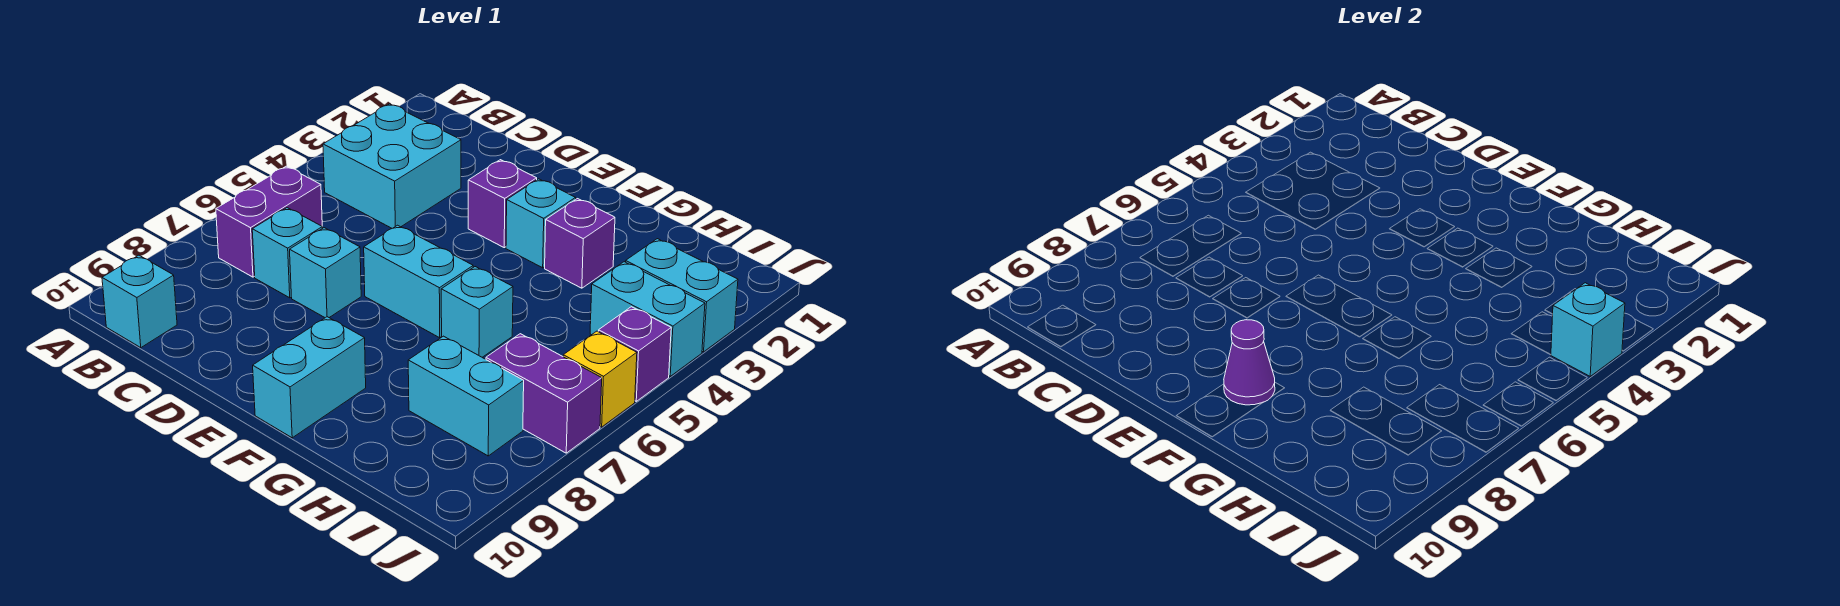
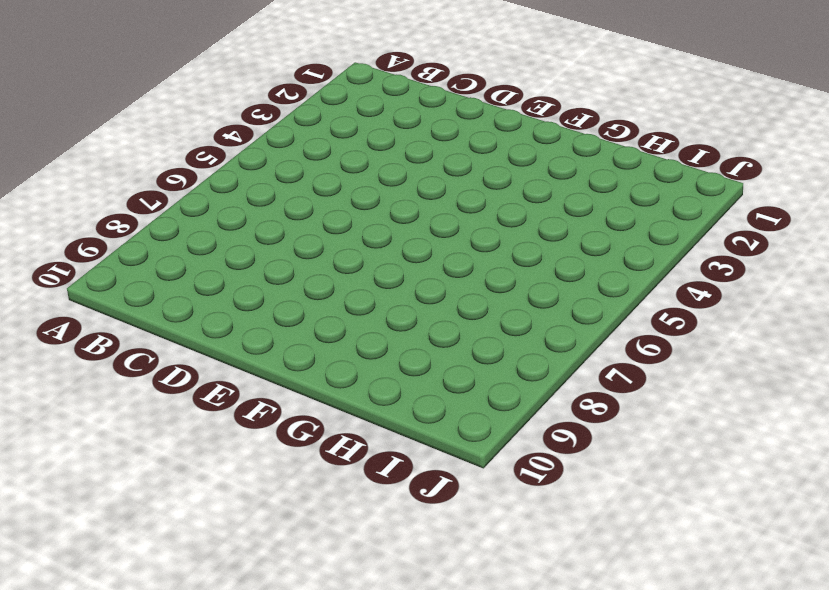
none -> cyan 2x2 brick [323,104,461,228]
none -> purple 1x2 brick [216,166,322,277]
none -> cyan 1x1 brick [102,255,177,348]

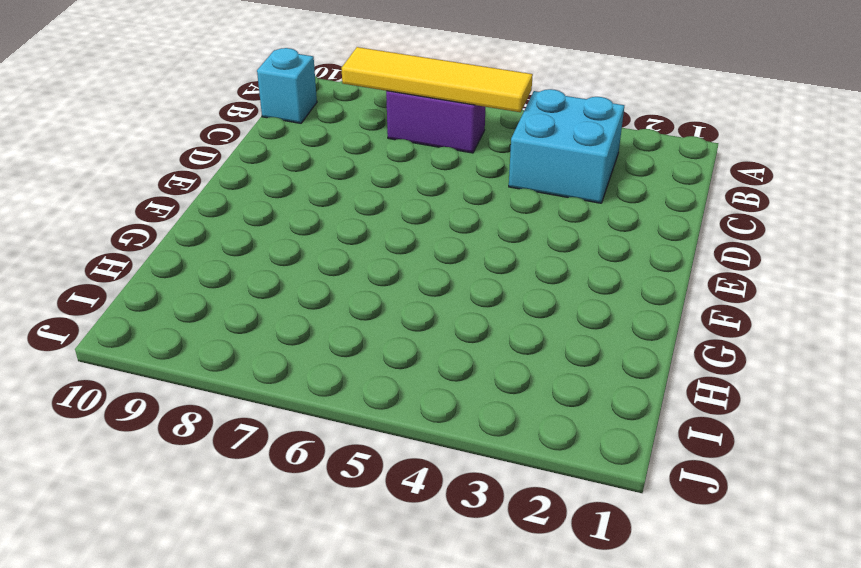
yellow 1x4 tile [342,47,533,112] -> none
none -> cyan 1x1 brick [252,208,322,298]
none -> cyan 1x1 brick [290,228,361,318]
none -> purple 1x1 brick [468,160,537,248]

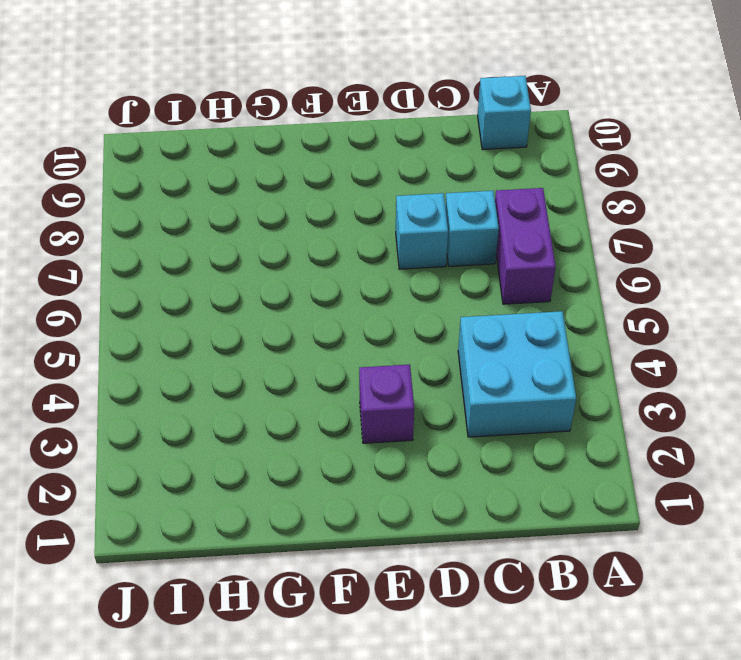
none -> cyan 1x2 brick [364,225,473,338]
none -> cyan 1x1 brick [506,179,576,268]
none -> cyan 1x2 brick [253,317,366,438]

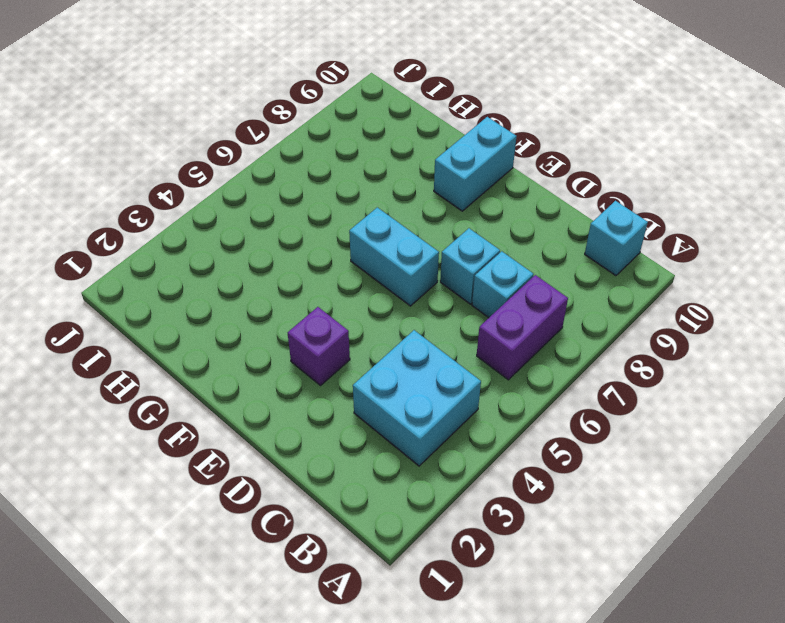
none -> cyan 1x1 brick [506,179,576,268]
none -> purple 1x1 brick [545,199,615,288]
none -> cyan 1x1 brick [441,267,513,357]

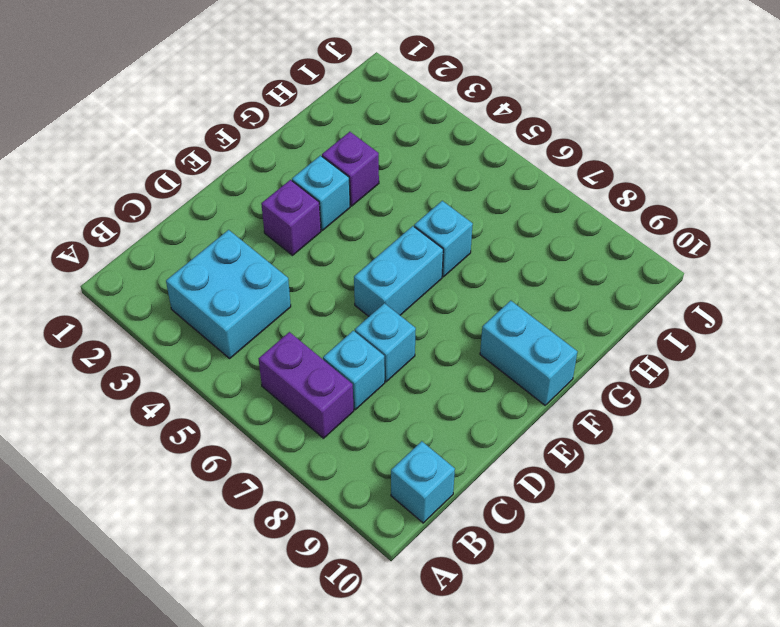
none -> cyan 1x2 brick [408,336,524,456]
none -> cyan 1x2 brick [626,239,738,352]
none -> cyan 1x2 brick [590,262,705,376]

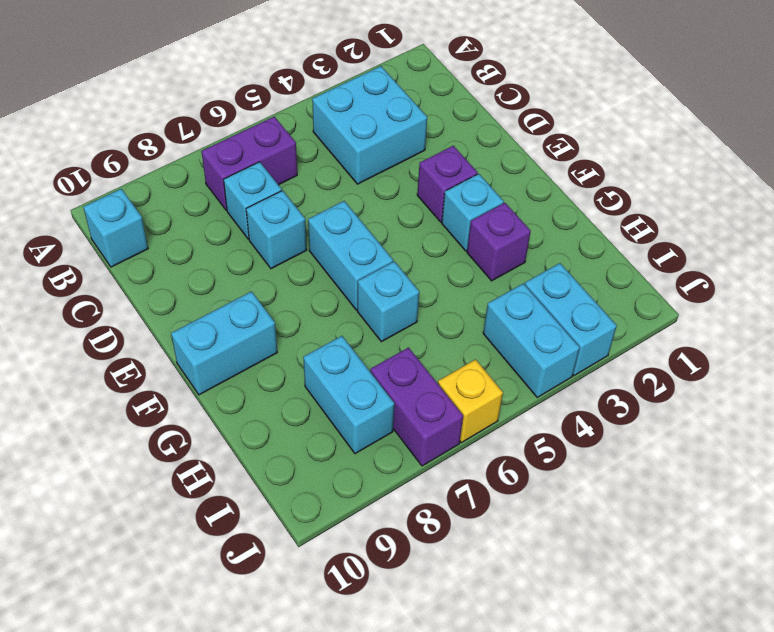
none -> purple 1x1 brick [598,307,671,401]
none -> purple 1x1 cone [1224,320,1275,405]
none -> cyan 1x1 brick [1551,283,1625,376]

